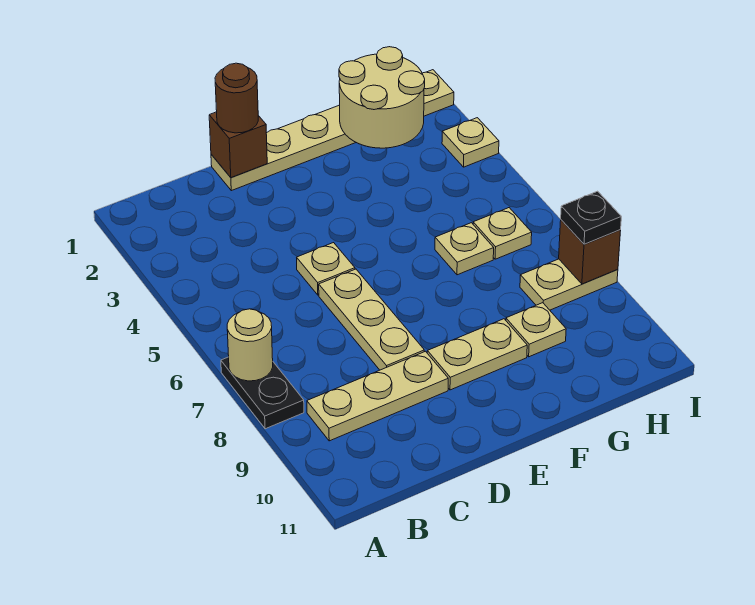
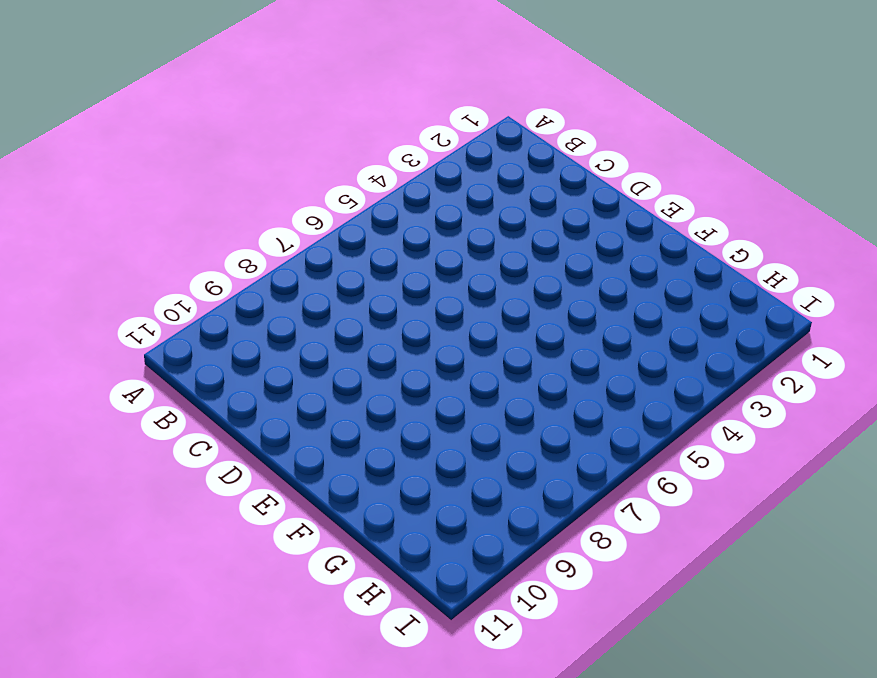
none -> black 1x2 plate [221,357,304,429]
none -> tan 1x3 plate [307,351,448,441]
none -> tan 1x6 plate [211,70,454,191]

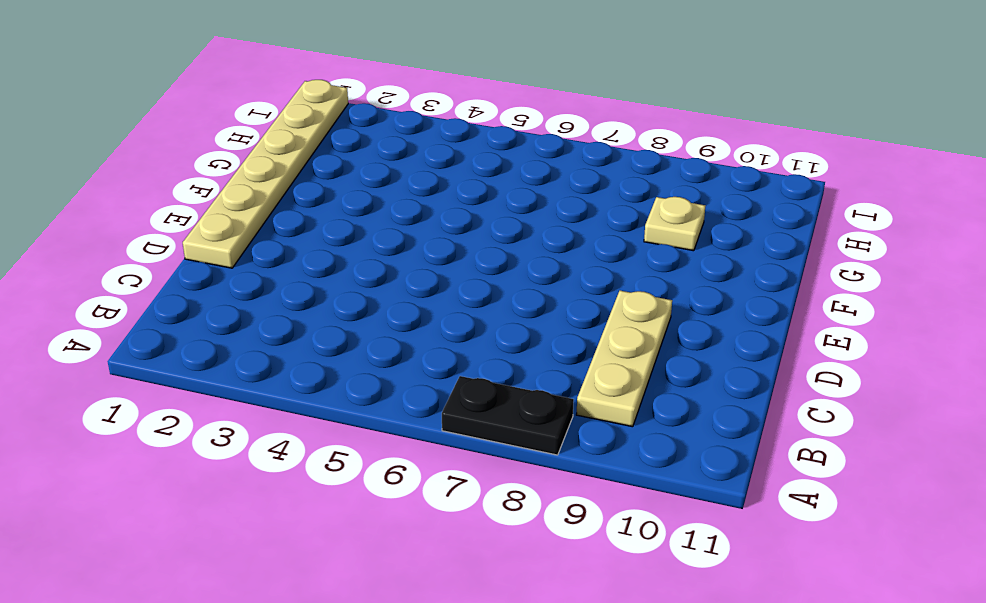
none -> tan 1x1 plate [297,243,355,295]
none -> tan 1x3 plate [319,269,424,370]
none -> tan 1x2 plate [427,319,527,390]

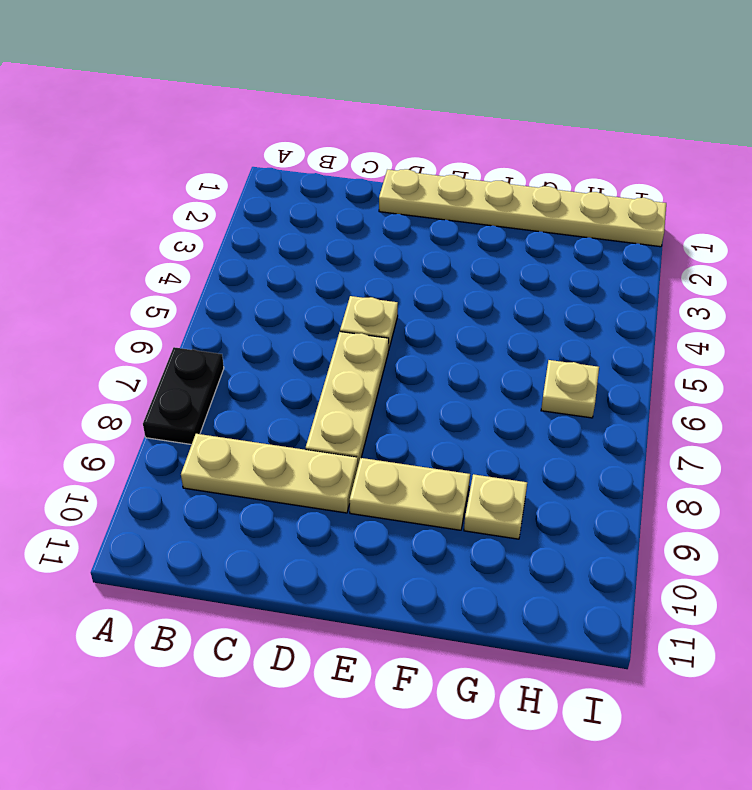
none -> tan 1x1 plate [435,223,494,275]
none -> tan 1x2 plate [520,259,618,310]
none -> tan 1x1 plate [442,118,499,167]

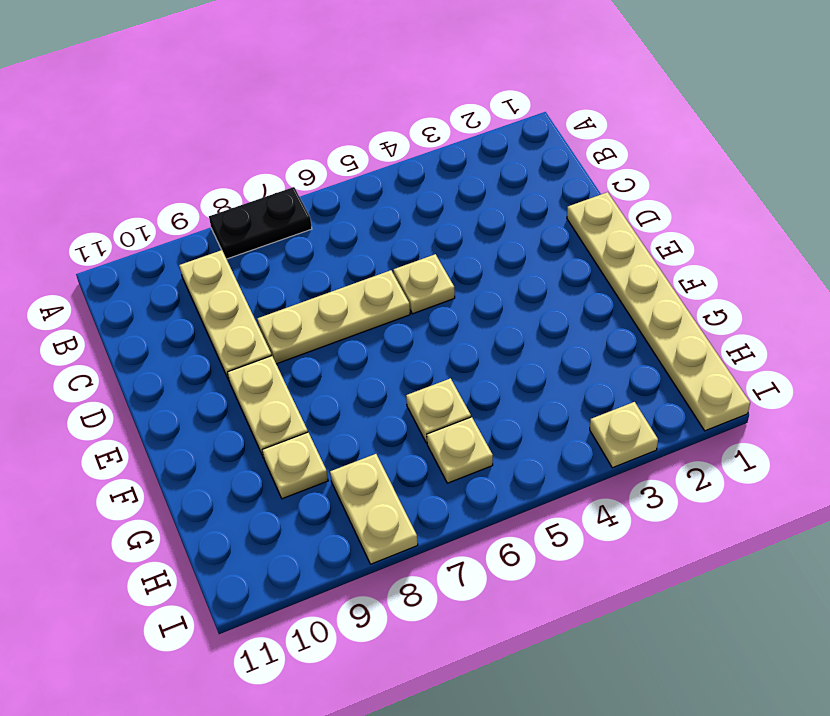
none -> tan 1x1 round brick [227,309,273,381]
none -> brown 1x1 brick [209,112,267,177]
none -> tan 2x2 round brick [339,47,425,148]

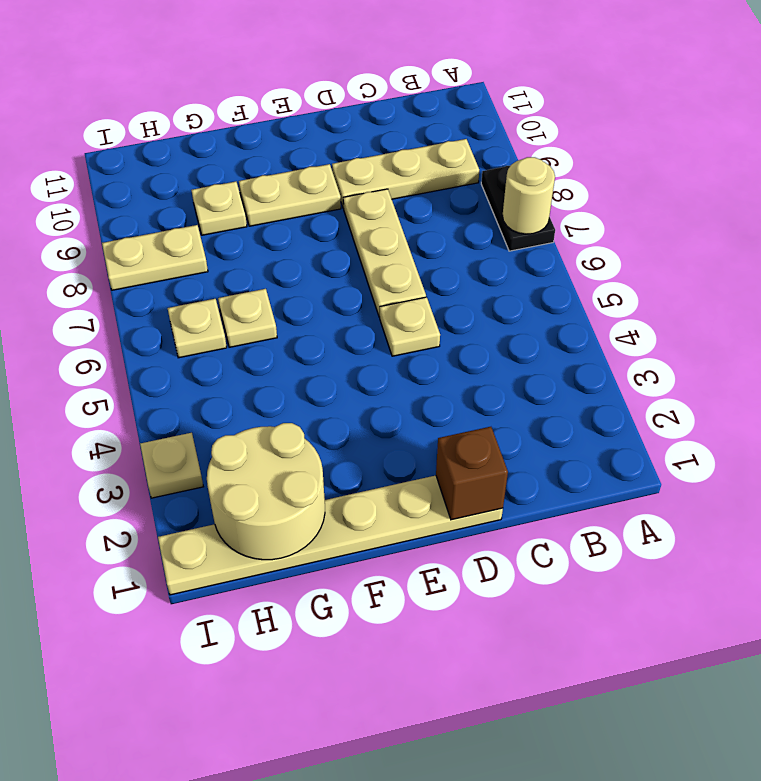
none -> brown 1x1 brick [559,220,621,284]
none -> brown 1x1 round brick [215,63,258,133]
none -> black 1x1 plate [561,191,621,244]

